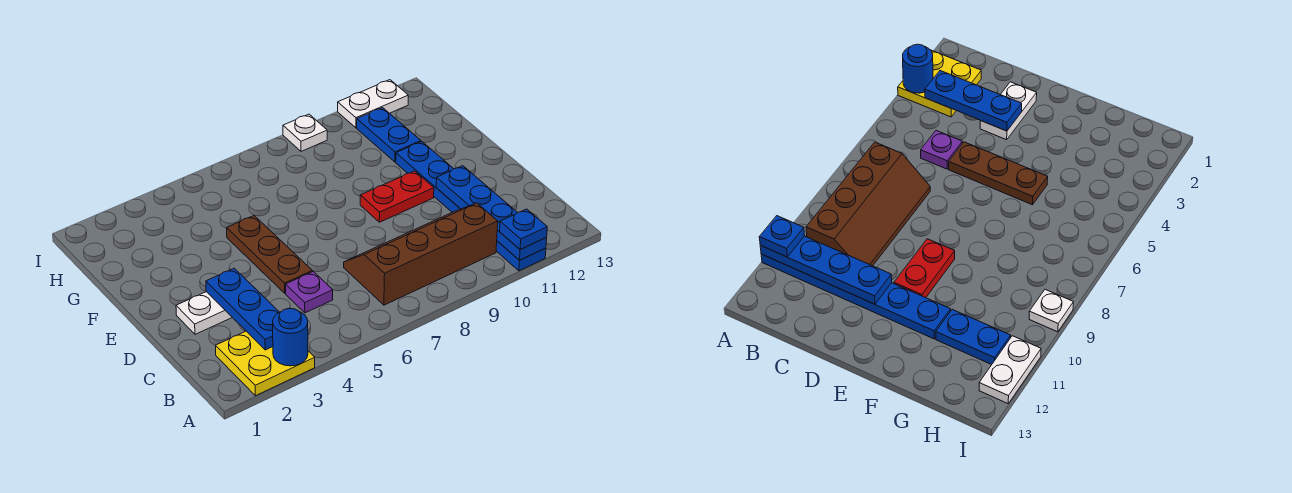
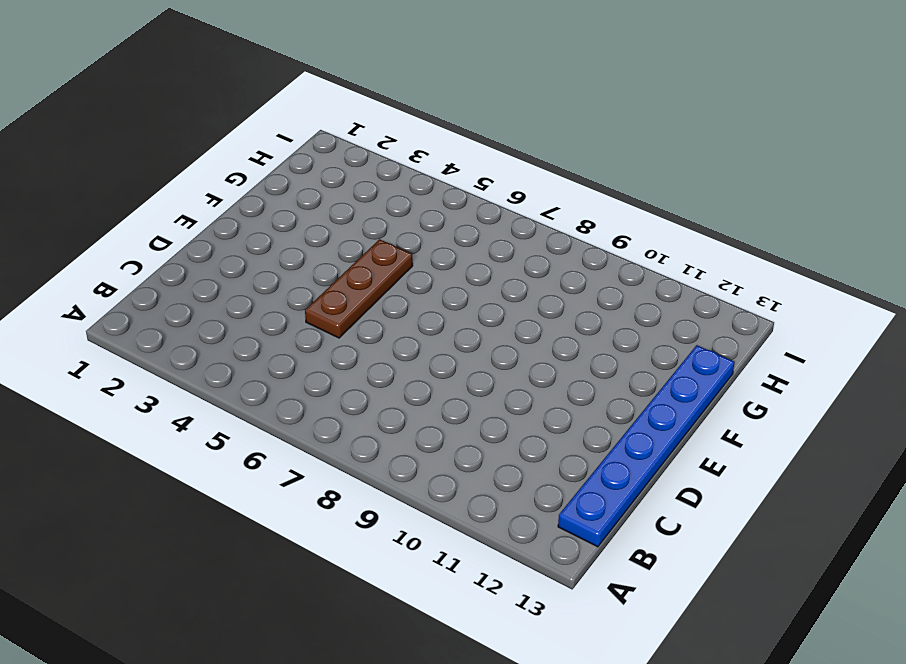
blue 1x6 plate [558,345,735,547] -> blue 1x6 plate moved to [396,142,546,271]
none -> yellow 2x2 plate [216,331,315,396]
none -> brown 2x4 slope [344,203,498,305]
none -> purple 1x1 plate [286,272,333,313]

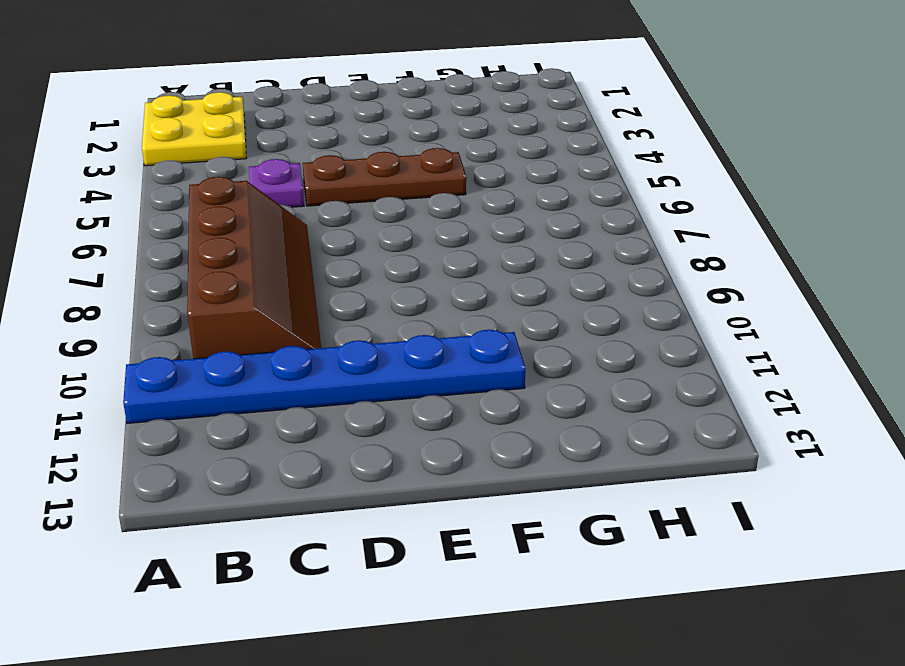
none -> white 1x2 plate [176,292,232,334]
none -> red 1x2 plate [360,171,434,222]
none -> blue 1x2 plate [357,108,421,162]

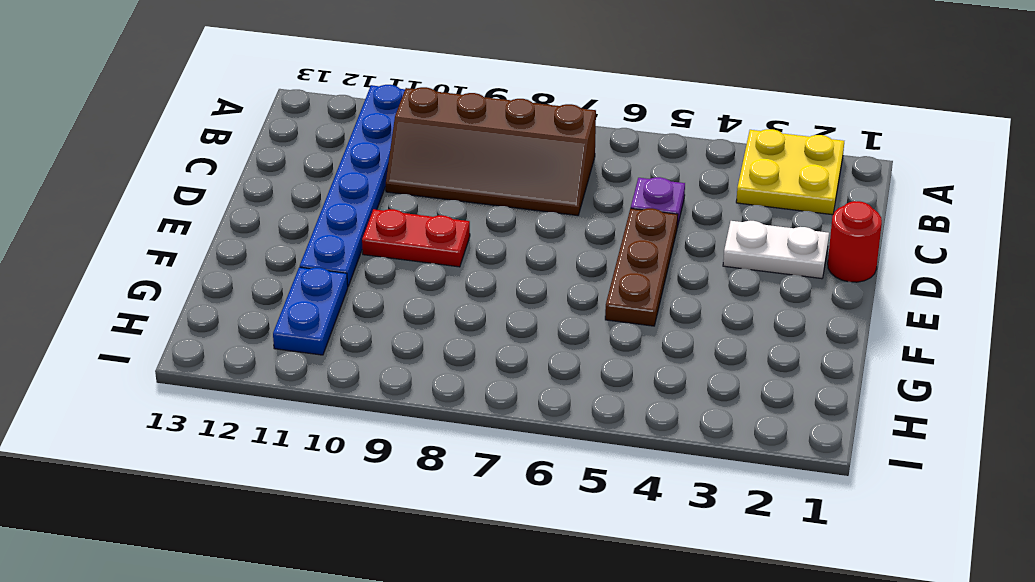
red 1x1 round brick [828,201,882,282] -> none
none -> white 1x1 plate [283,114,327,151]
none -> white 1x2 plate [338,80,408,128]
none -> blue 1x1 round brick [273,308,308,366]

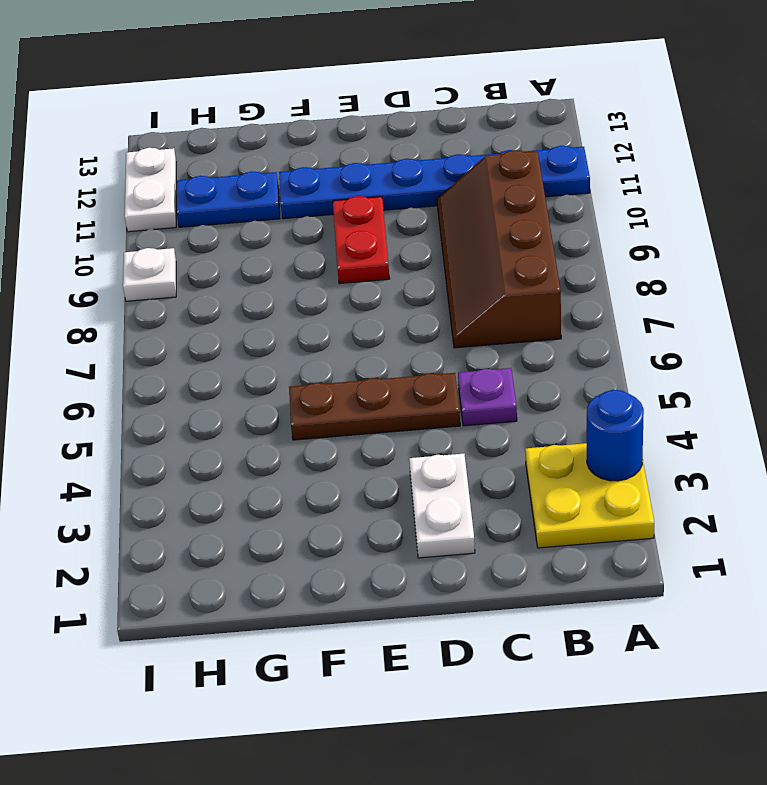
none -> blue 1x4 plate [436,166,547,260]
none -> blue 1x3 plate [206,268,279,350]
none -> blue 1x1 plate [500,209,547,249]

